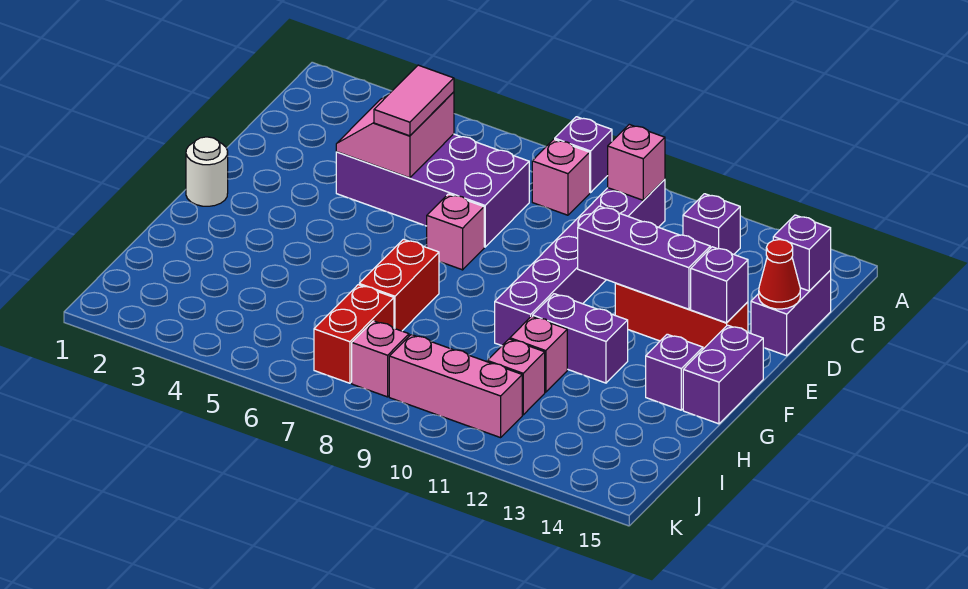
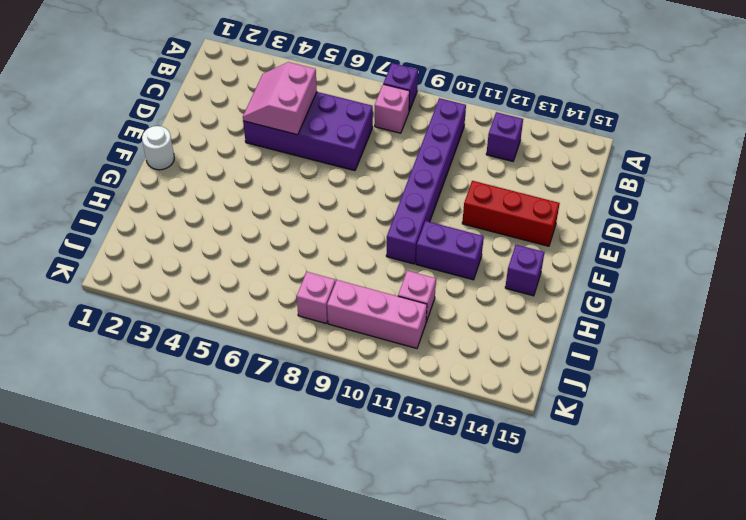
none -> purple 1x2 brick [751,270,831,356]
none -> pink 1x1 brick [427,194,484,270]
none -> purple 1x2 brick [683,325,763,424]

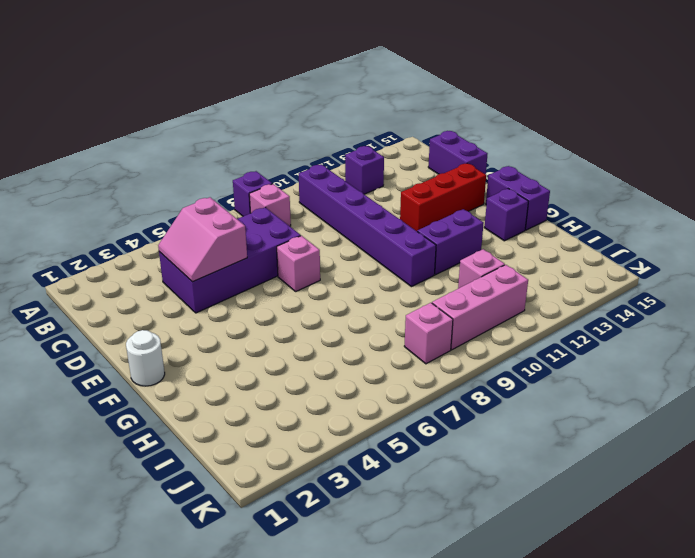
none -> red 1x2 brick [359,239,439,331]
none -> pink 1x1 brick [510,316,567,392]
none -> red 1x2 brick [314,285,394,383]

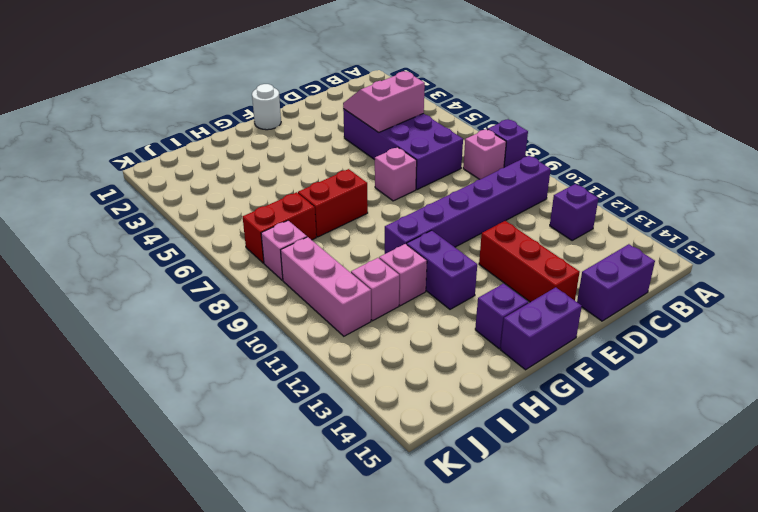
none -> pink 1x1 brick [608,124,665,200]
none -> purple 1x1 brick [773,215,831,291]
none -> red 1x1 cone [759,240,800,309]

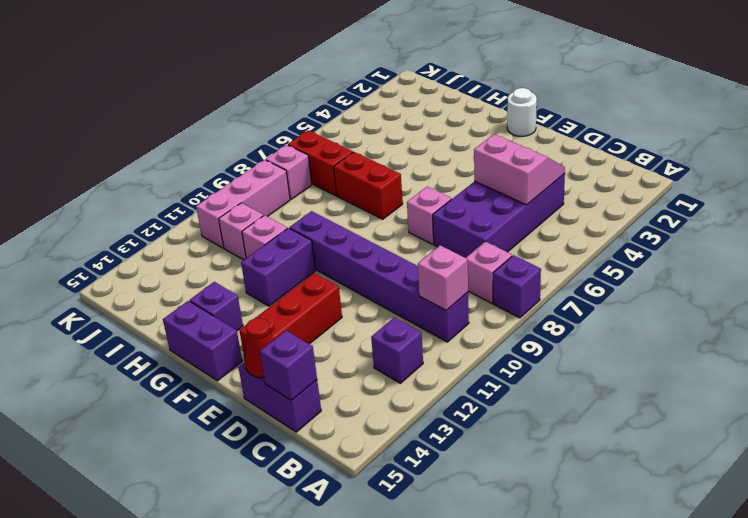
none -> purple 1x3 brick [578,206,710,309]
none -> purple 1x1 brick [691,247,748,323]
none -> pink 1x2 tile [374,65,454,136]

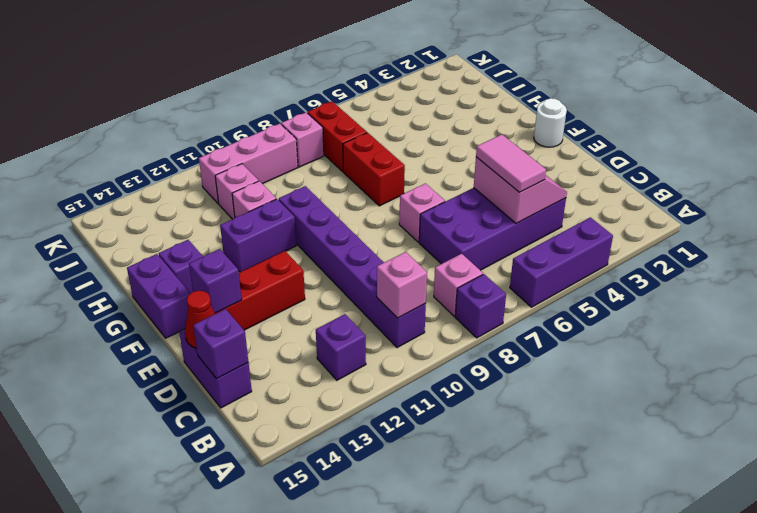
purple 1x3 brick [510,217,613,307] -> purple 1x3 brick moved to [578,206,710,309]

